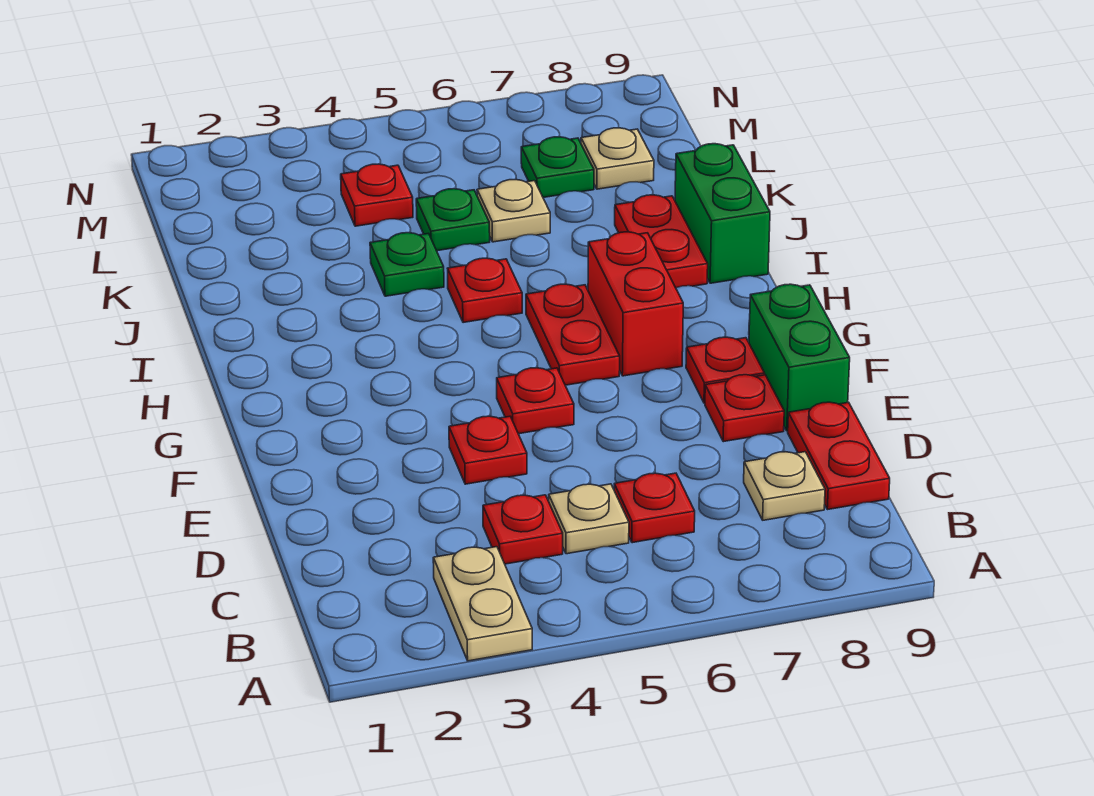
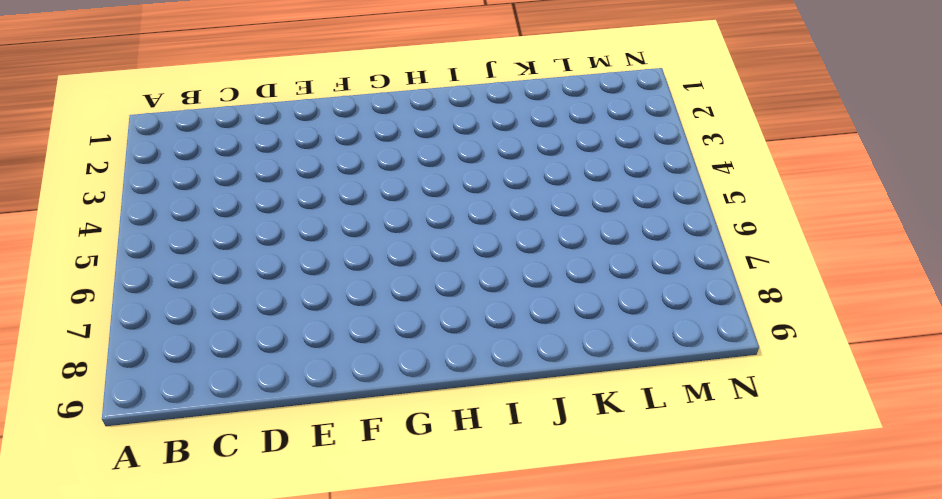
none -> tan 1x2 plate [433,547,532,661]
none -> red 1x1 plate [483,495,563,564]
none -> tan 1x1 plate [549,484,629,554]

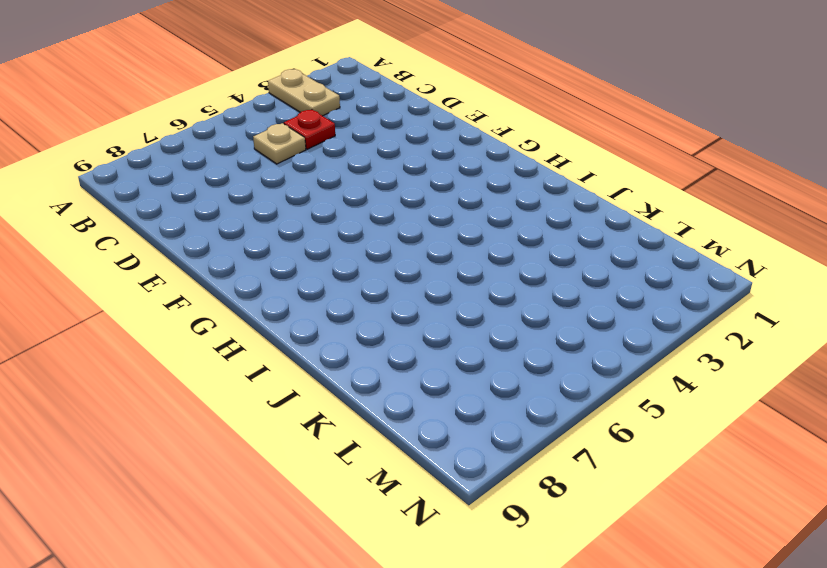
none -> red 1x1 plate [614,473,695,543]
none -> tan 1x1 plate [744,452,825,520]
none -> red 1x2 plate [788,402,890,510]

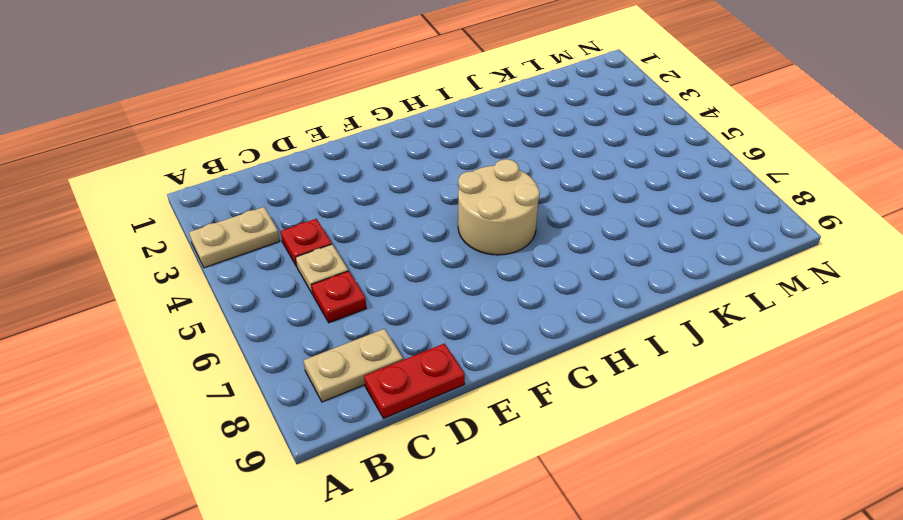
tan 1x2 plate [304,329,403,402] -> tan 1x1 plate [744,452,825,520]
tan 2x2 round brick [458,159,540,255] -> red 1x2 plate [526,284,620,385]
none -> red 1x1 plate [449,416,527,484]
none -> red 1x1 plate [705,375,784,442]
none -> green 1x2 brick [749,284,850,431]

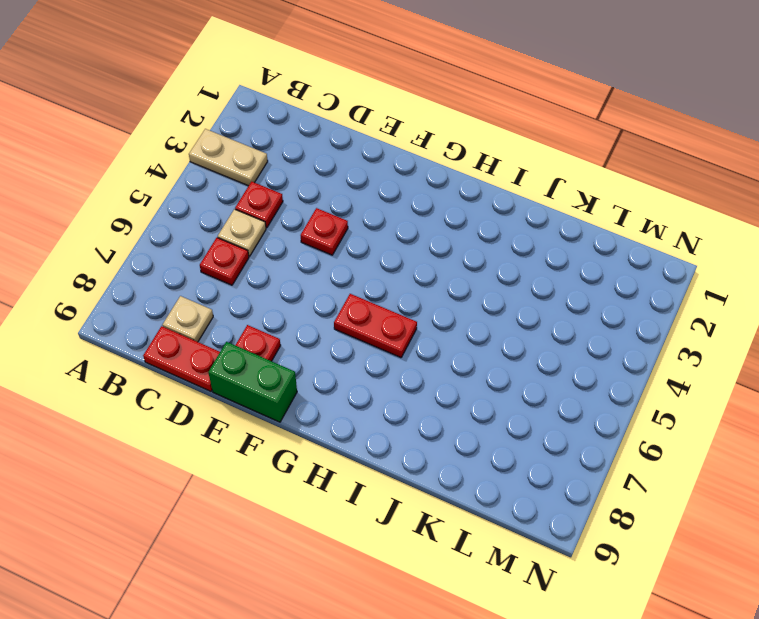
none -> red 1x1 plate [497,368,574,434]
none -> red 1x1 plate [686,337,765,403]
none -> red 1x2 brick [588,232,683,376]

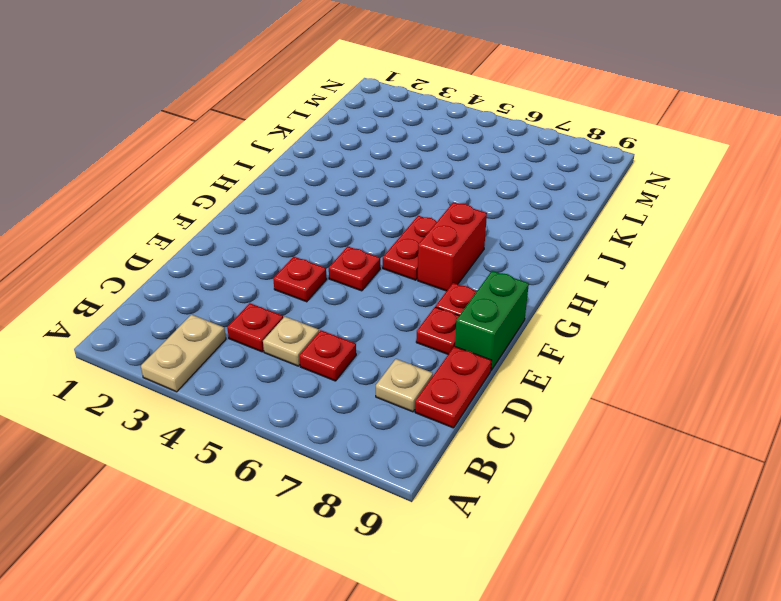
none -> red 1x1 plate [448,258,522,323]
none -> red 1x2 plate [615,195,708,288]
none -> green 1x2 brick [675,144,770,283]

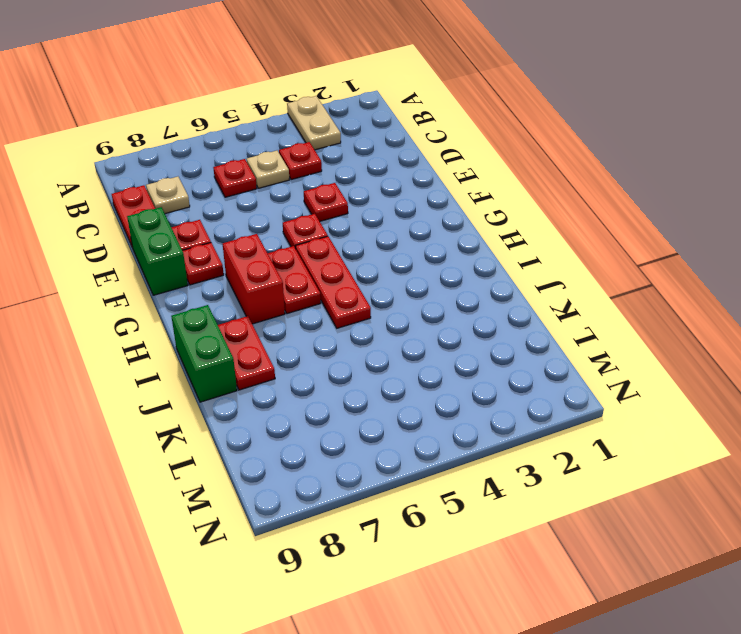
red 1x3 plate [296,236,371,328] -> red 1x1 plate [448,258,522,323]
none -> green 1x1 plate [370,233,444,296]
none -> green 1x1 plate [416,189,490,251]
none -> tan 1x1 plate [477,179,550,242]

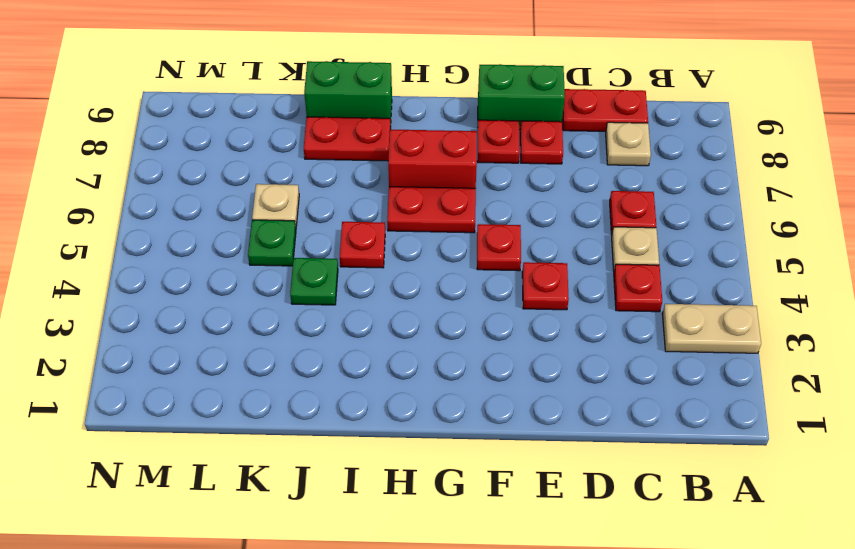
none -> red 1x1 plate [341,164,413,226]
none -> green 1x1 plate [521,137,594,197]
none -> tan 1x1 plate [581,128,654,189]

